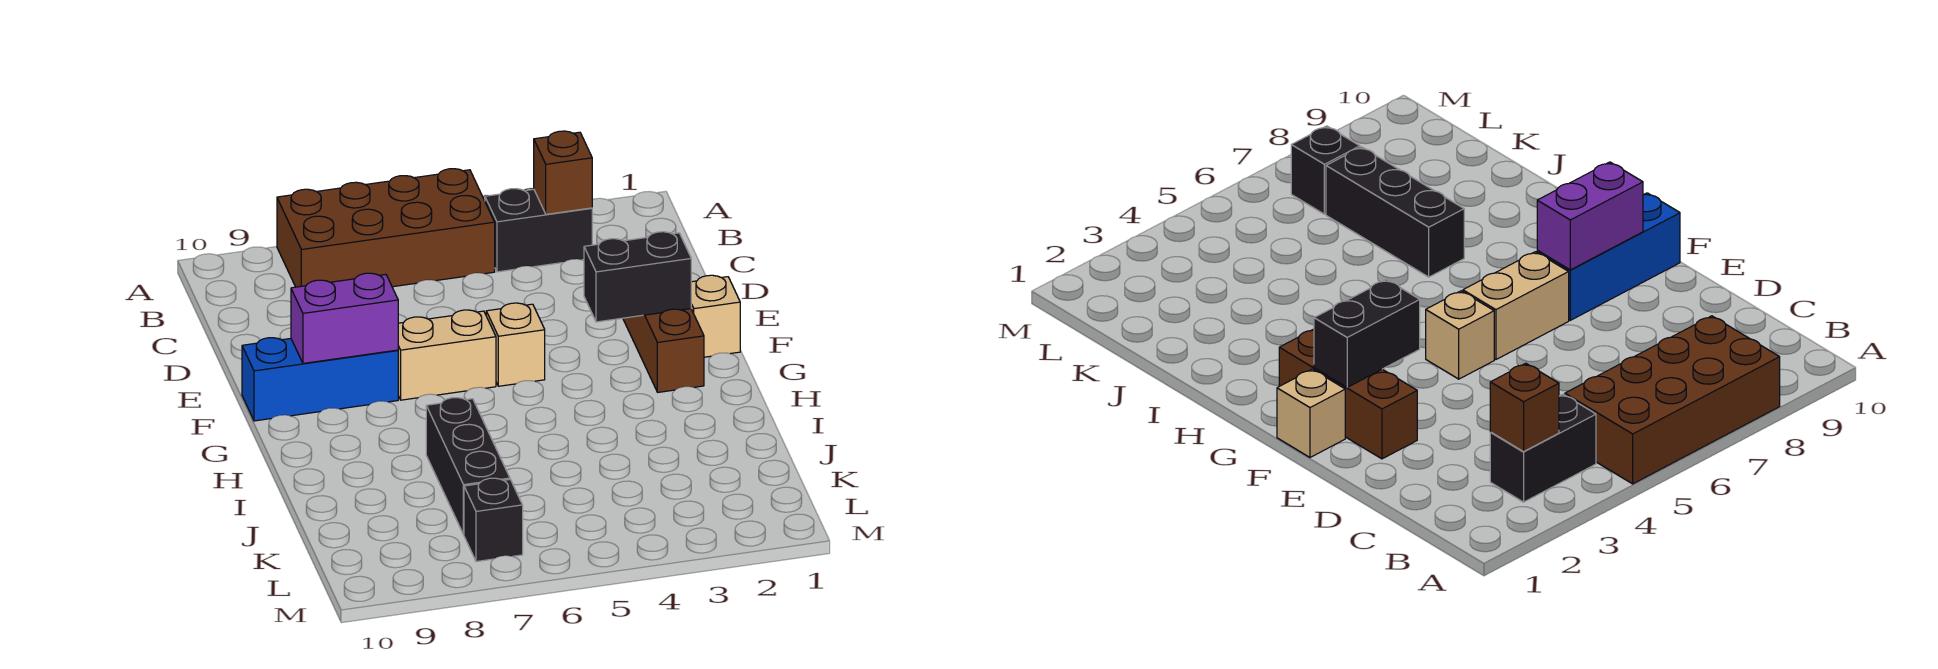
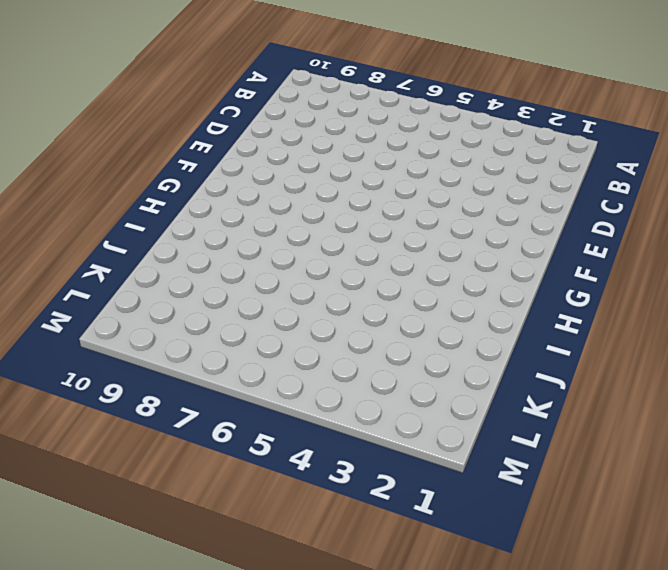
none -> brown 2x4 brick [277,169,495,287]
none -> black 1x2 brick [485,189,592,272]
none -> brown 1x3 brick [623,309,704,392]

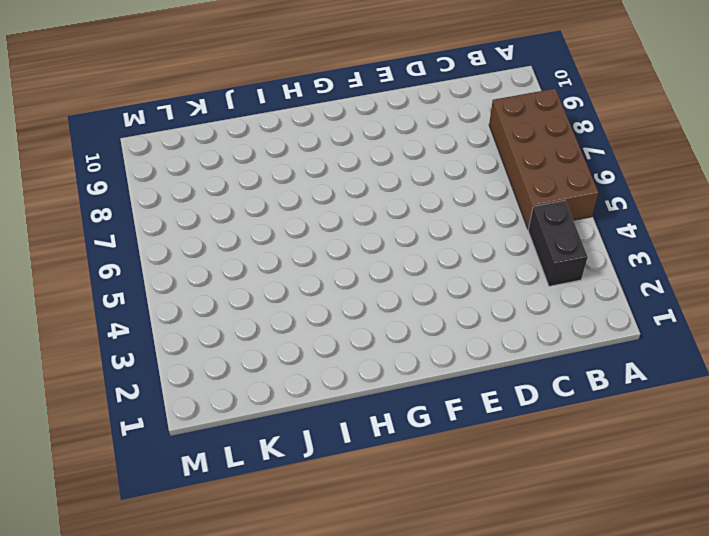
none -> brown 1x3 brick [623,309,704,392]
none -> tan 1x1 brick [691,275,740,357]
none -> tan 1x1 brick [486,303,545,386]

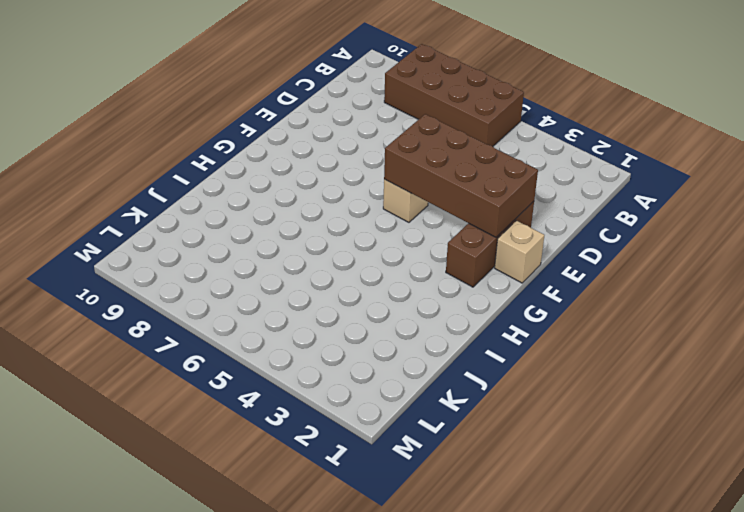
brown 2x4 brick [384,114,538,237] -> black 1x2 brick [584,232,691,322]
none -> black 1x2 brick [485,189,592,272]
none -> tan 1x2 brick [398,310,496,400]
none -> blue 1x3 brick [242,338,398,421]

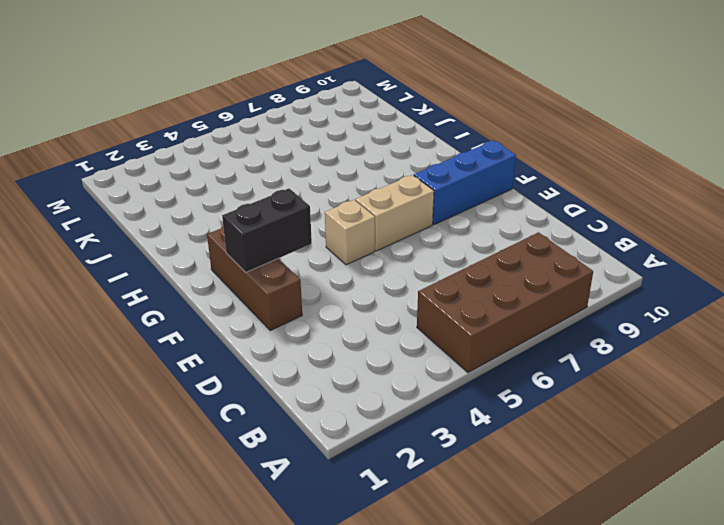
none -> black 1x2 brick [485,189,592,272]
none -> tan 1x1 brick [691,275,740,357]
none -> black 1x3 brick [426,398,510,534]

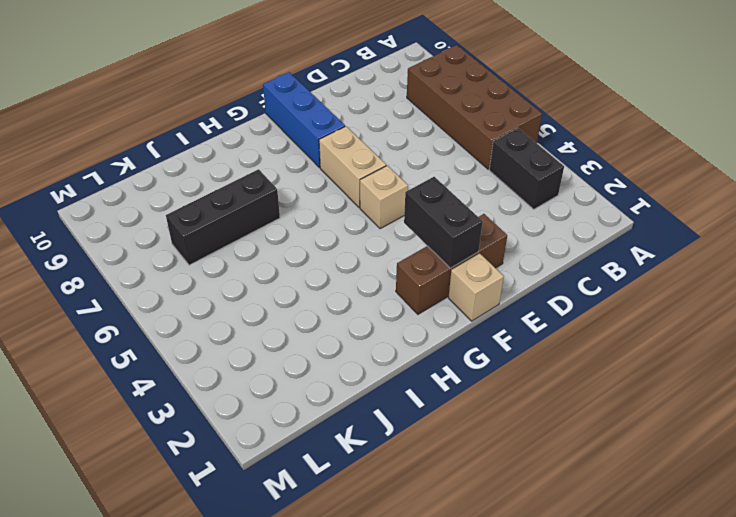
none -> black 1x1 brick [464,478,523,562]
none -> brown 1x1 brick [534,131,592,214]
none -> purple 1x2 brick [291,273,398,363]

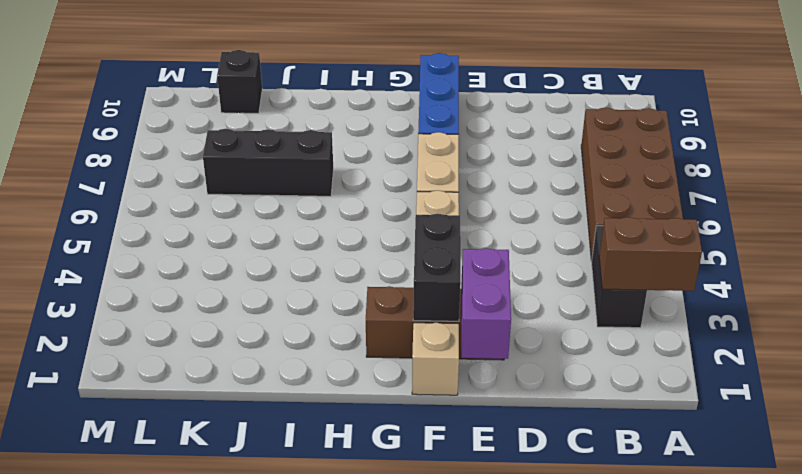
brown 1x2 brick [599,217,702,291] -> brown 1x1 brick [534,131,592,214]
purple 1x2 brick [461,248,511,359] -> purple 1x2 brick moved to [291,273,398,363]
black 1x1 brick [217,50,262,113] -> black 1x1 brick moved to [464,478,523,562]

